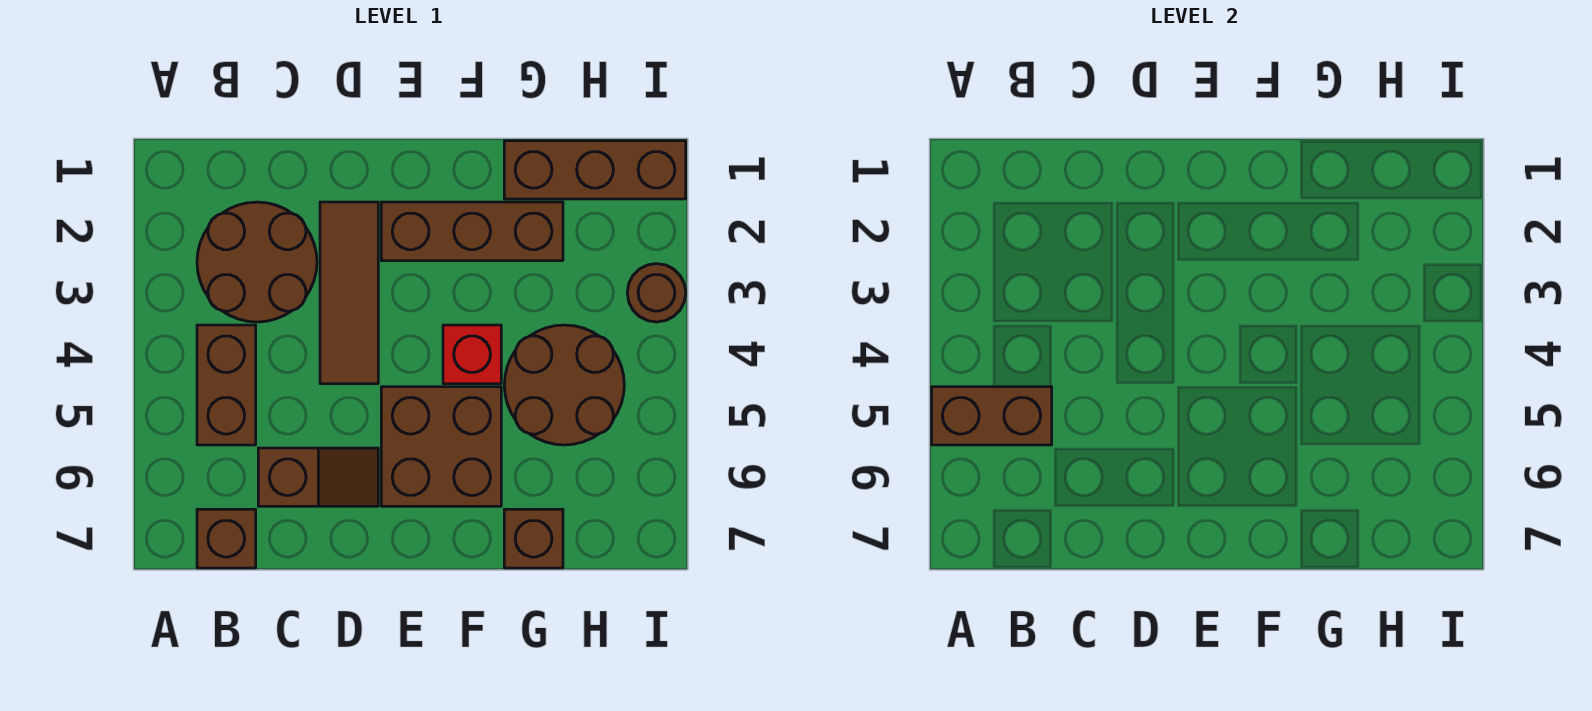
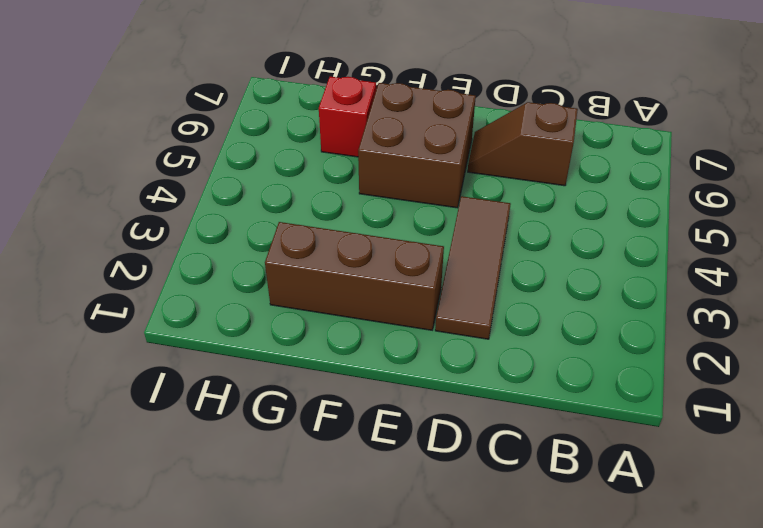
red 1x1 brick [319,77,376,157] -> red 1x1 brick moved to [443,325,501,384]
none -> brown 2x2 round brick [197,202,317,322]
none -> brown 1x2 brick [197,325,256,445]
none -> brown 1x1 brick [197,509,256,568]

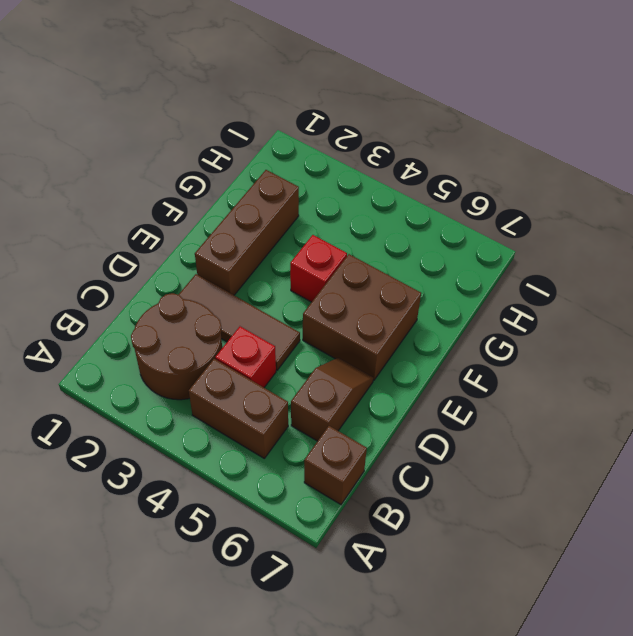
red 1x1 brick [215,326,276,387] -> none
none -> brown 1x3 brick [504,141,686,199]
none -> brown 2x2 round brick [504,325,624,445]
none -> brown 1x1 brick [504,509,563,568]

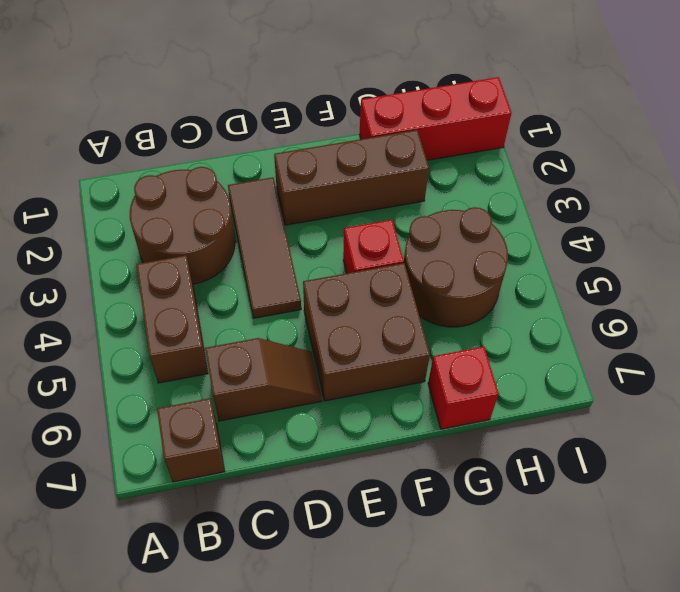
red 1x3 brick [360,77,512,160] -> brown 1x3 brick [504,141,686,199]
red 1x1 brick [428,347,499,429] -> brown 1x1 brick [504,509,563,568]
none -> brown 1x1 round brick [627,264,686,322]
none -> brown 1x2 brick [932,387,1052,445]

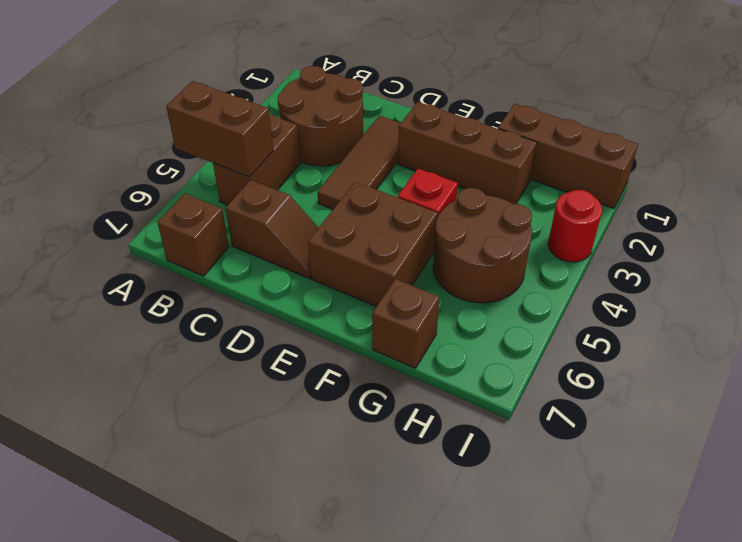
red 1x1 round brick [548,190,602,262] -> brown 1x1 round brick [627,264,686,322]

